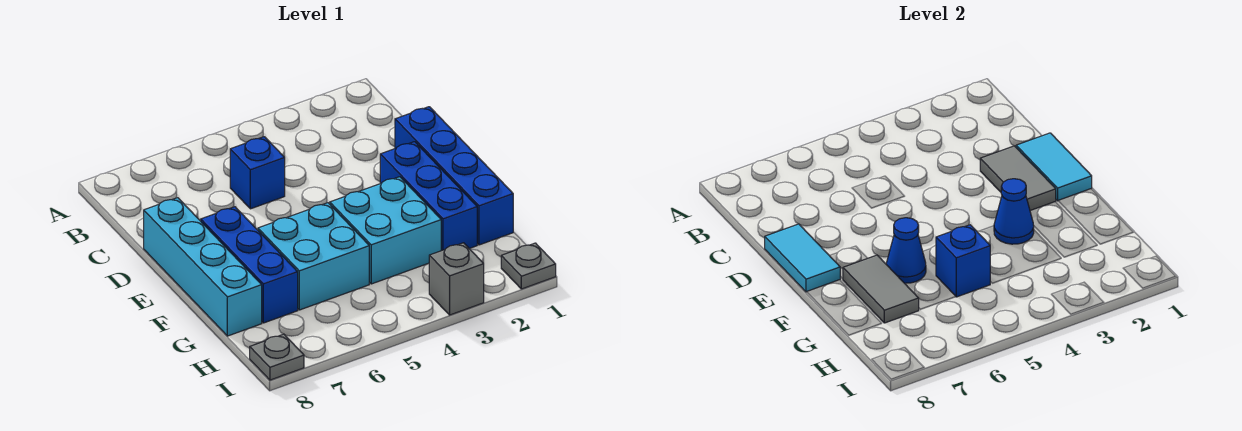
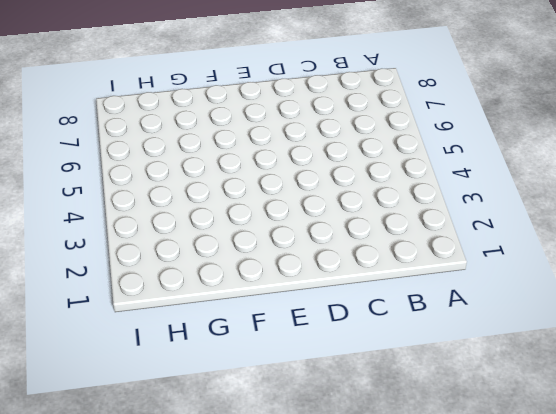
none -> blue 1x1 brick [230,137,285,209]
none -> blue 1x4 brick [395,107,513,245]
none -> cyan 1x4 brick [144,198,262,336]

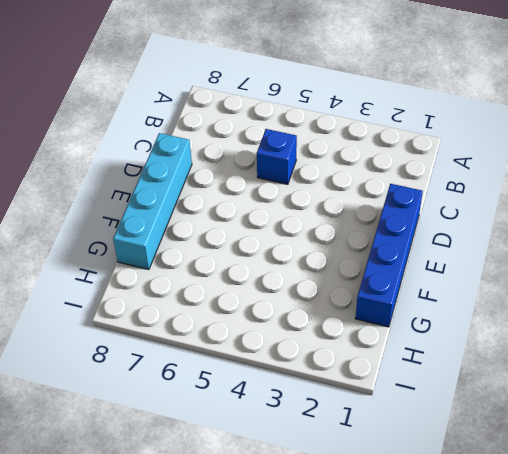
none -> blue 1x3 brick [380,142,477,251]
none -> blue 1x3 brick [201,207,298,323]
none -> cyan 2x2 brick [330,177,441,284]

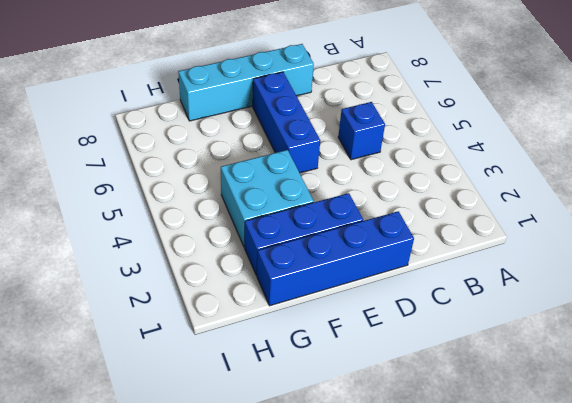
blue 1x3 brick [253,72,320,173] -> blue 1x3 brick turned to [201,207,298,323]
none -> cyan 2x2 brick [258,203,369,310]
none -> grey 1x1 plate [501,243,556,289]
none -> grey 1x1 brick [429,243,484,315]

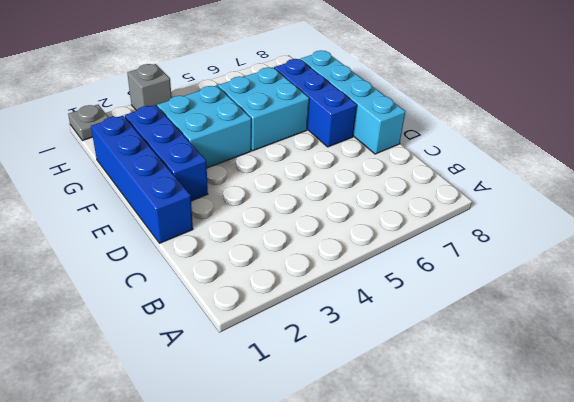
none -> blue 1x1 brick [230,137,285,209]
none -> grey 1x1 plate [250,334,304,380]
none -> cyan 1x2 tile [1016,133,1092,201]

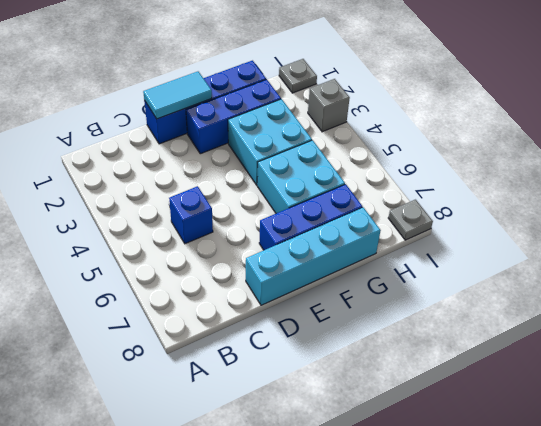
none -> grey 1x2 tile [980,146,1056,210]
none -> cyan 1x2 tile [765,224,840,292]
none -> blue 1x1 cone [994,179,1034,244]

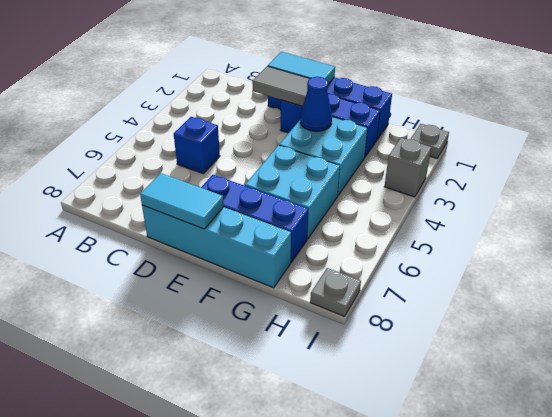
none -> blue 1x1 cone [886,218,926,283]
none -> grey 1x2 tile [843,255,919,323]
none -> blue 1x1 brick [936,225,990,297]

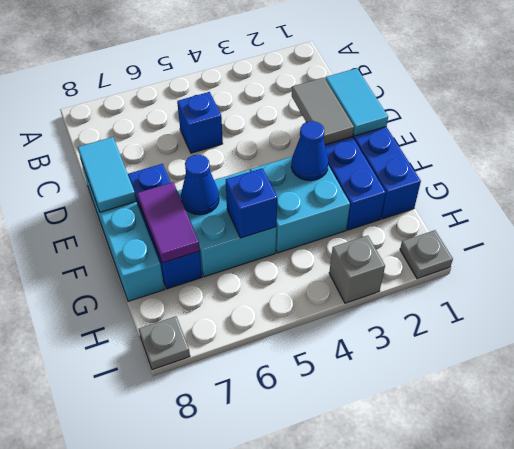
purple 1x2 tile [137,182,200,263] -> grey 1x2 tile [843,255,919,323]

